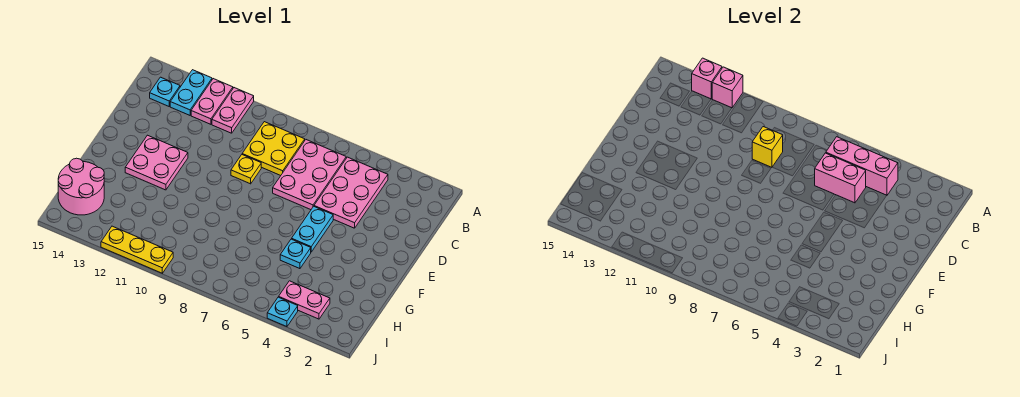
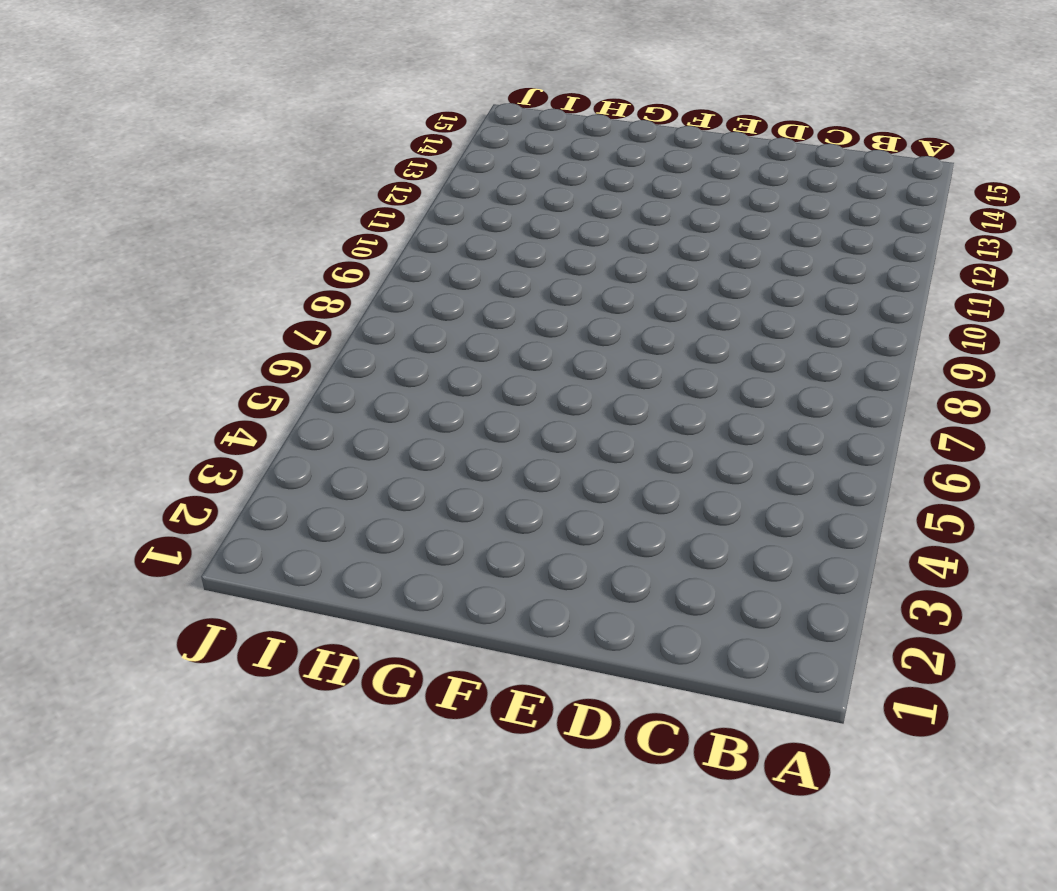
none -> pink 1x2 plate [212,88,254,133]
none -> pink 1x2 plate [191,79,233,124]
none -> cyan 1x2 plate [170,70,212,115]

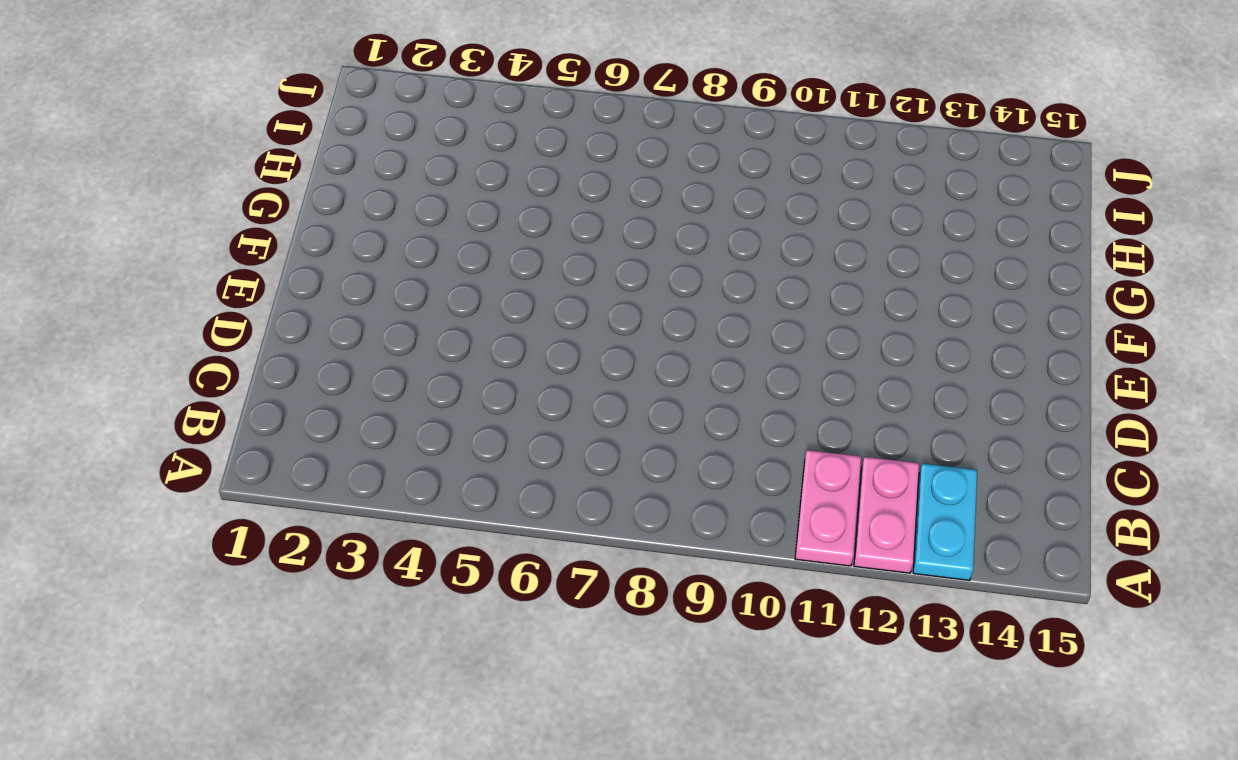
none -> pink 2x3 plate [314,157,388,228]
none -> pink 2x3 plate [273,140,346,210]
none -> yellow 2x2 plate [242,122,305,176]

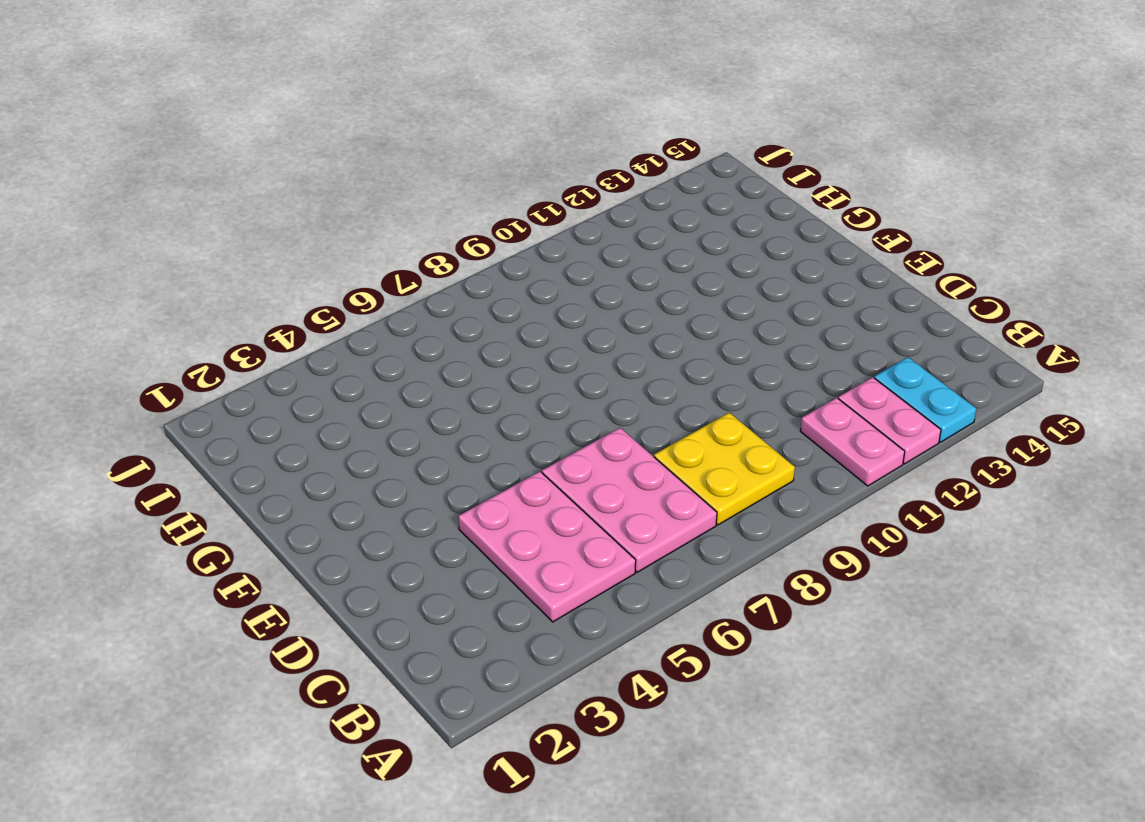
none -> cyan 1x1 plate [150,77,180,106]
none -> yellow 1x1 plate [231,155,261,184]
none -> cyan 1x2 plate [292,206,333,252]

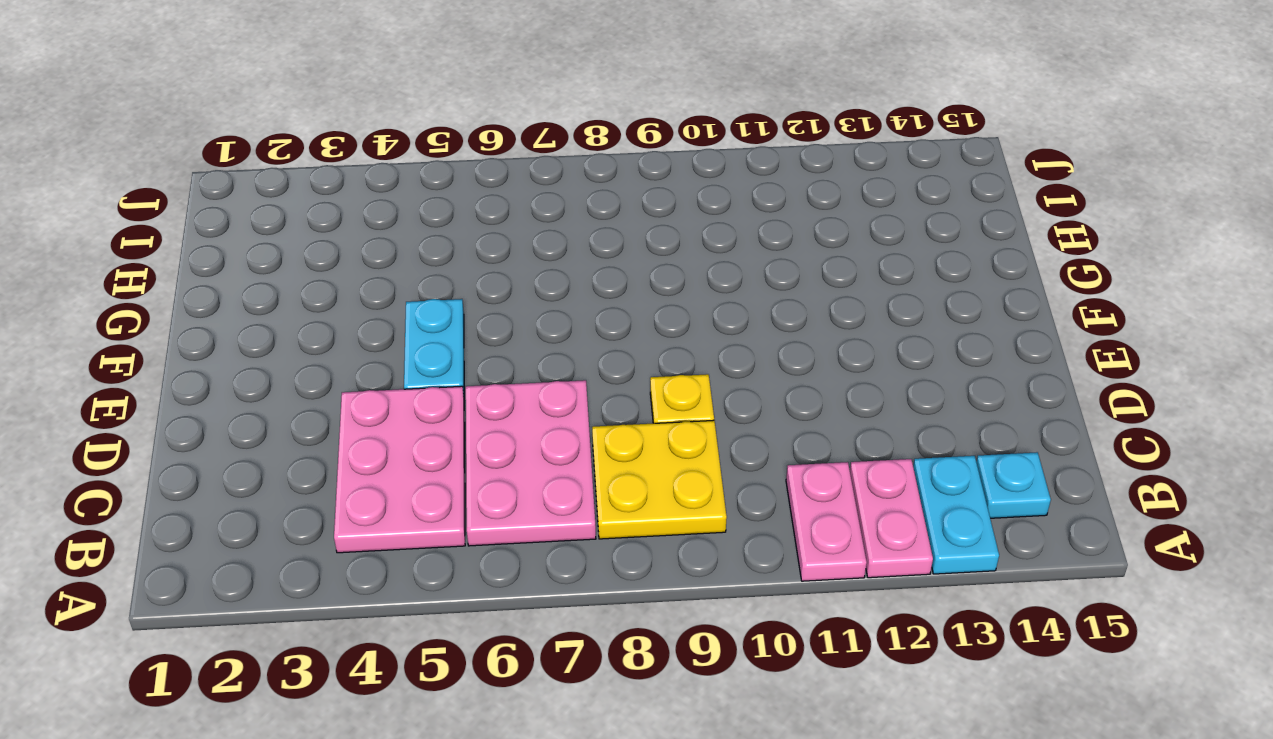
none -> pink 2x2 plate [125,135,188,190]
none -> cyan 1x1 plate [280,239,311,269]
none -> pink 2x2 round brick [58,158,104,215]

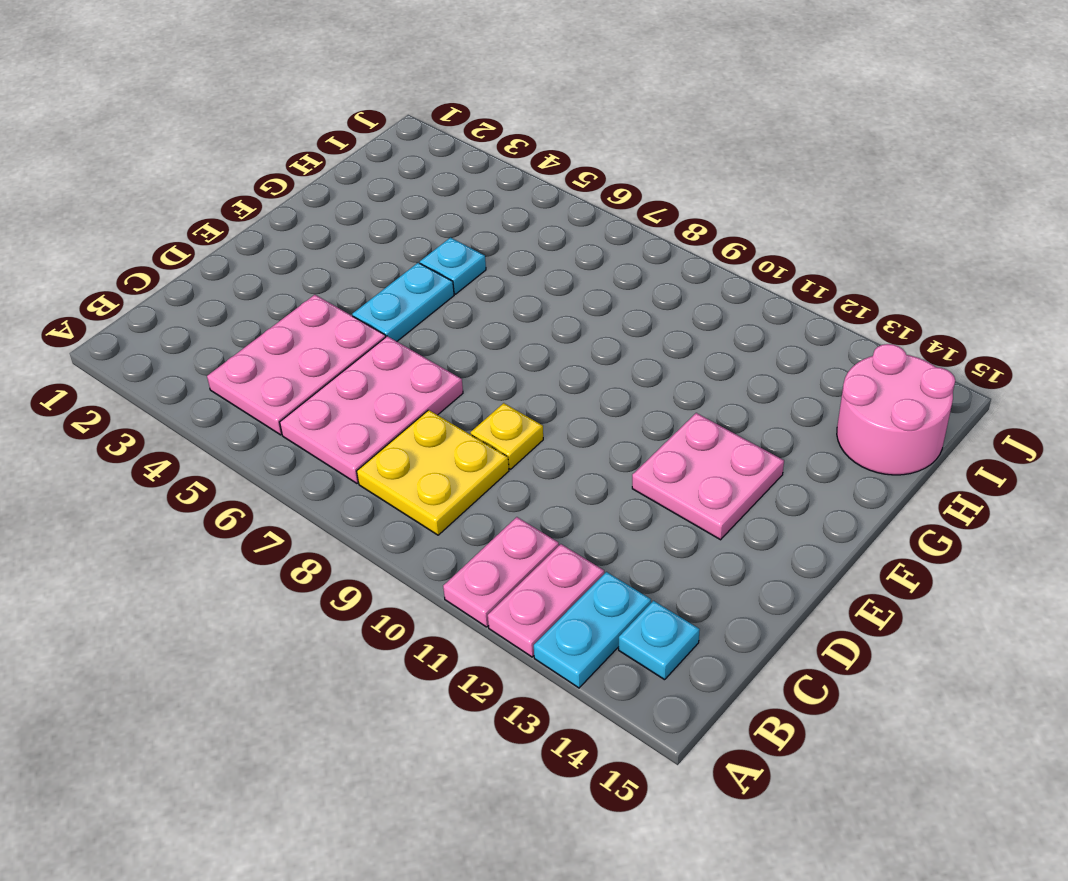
none -> pink 1x2 plate [279,281,330,319]
none -> cyan 1x1 plate [267,297,298,327]
none -> yellow 1x3 plate [101,226,173,273]

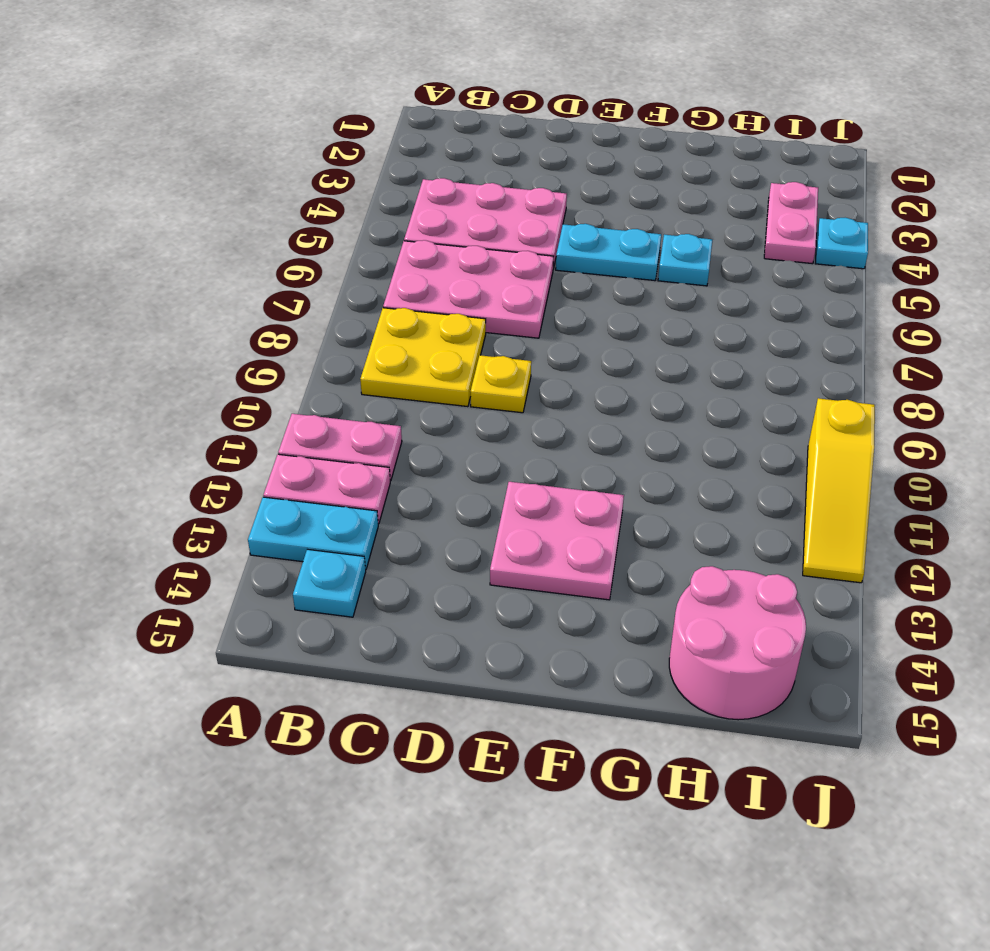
yellow 1x3 slope [803,398,875,583] -> yellow 1x3 plate [101,226,173,273]
none -> pink 1x1 brick [712,67,743,108]
none -> pink 1x1 brick [692,58,722,99]
none -> pink 1x3 brick [826,137,898,195]

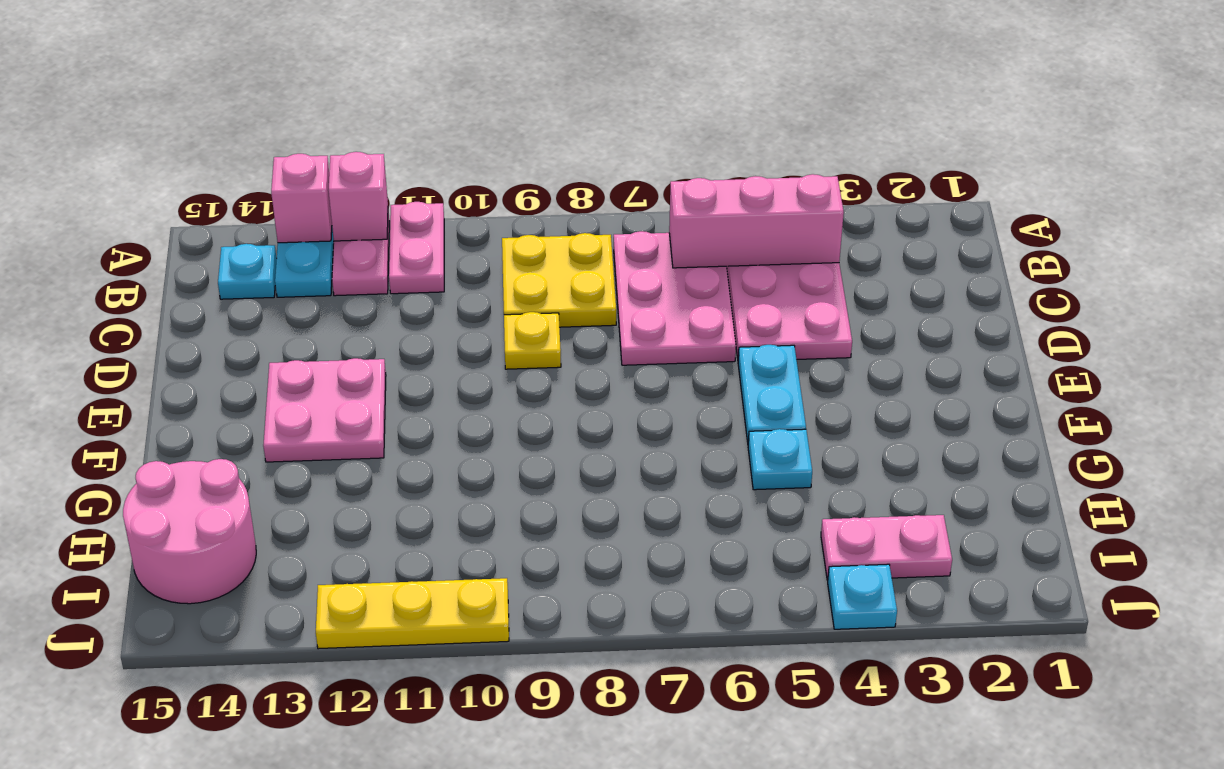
none -> pink 1x2 brick [815,153,866,203]
none -> yellow 1x1 brick [752,127,783,167]

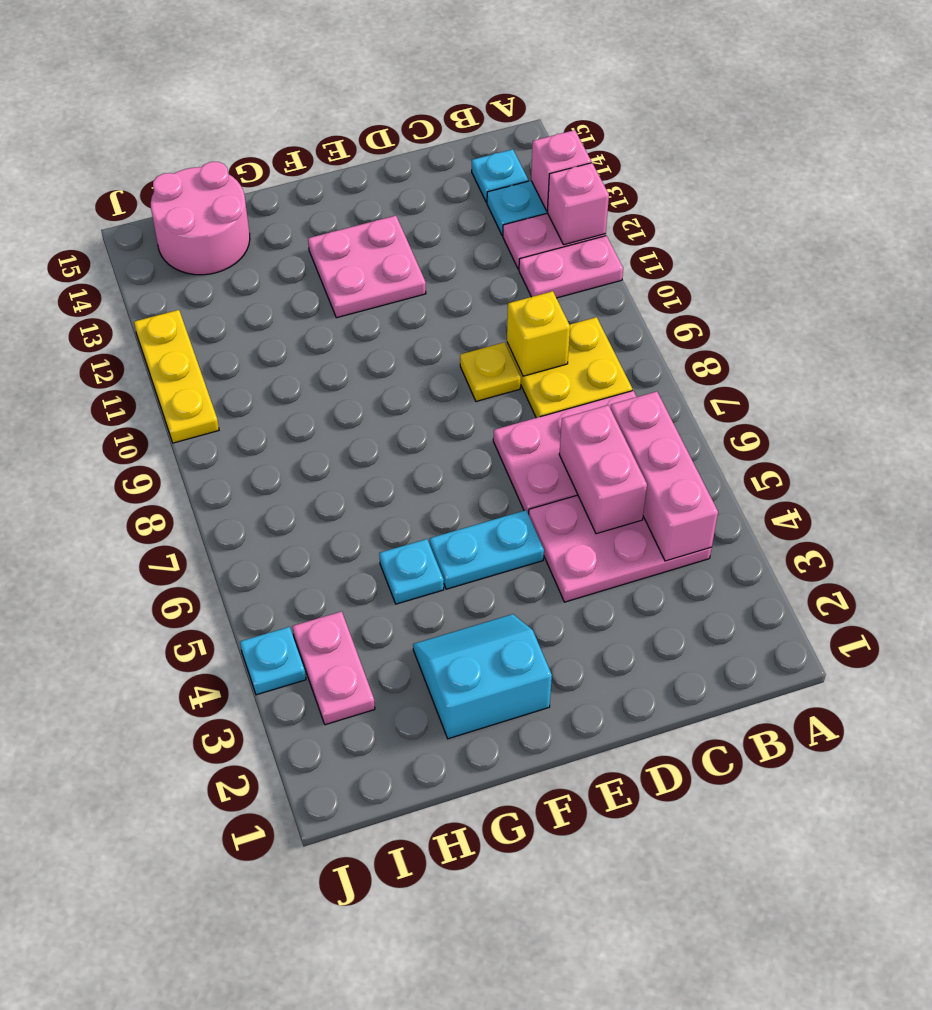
cyan 2x2 slope [413,614,552,739] -> none

